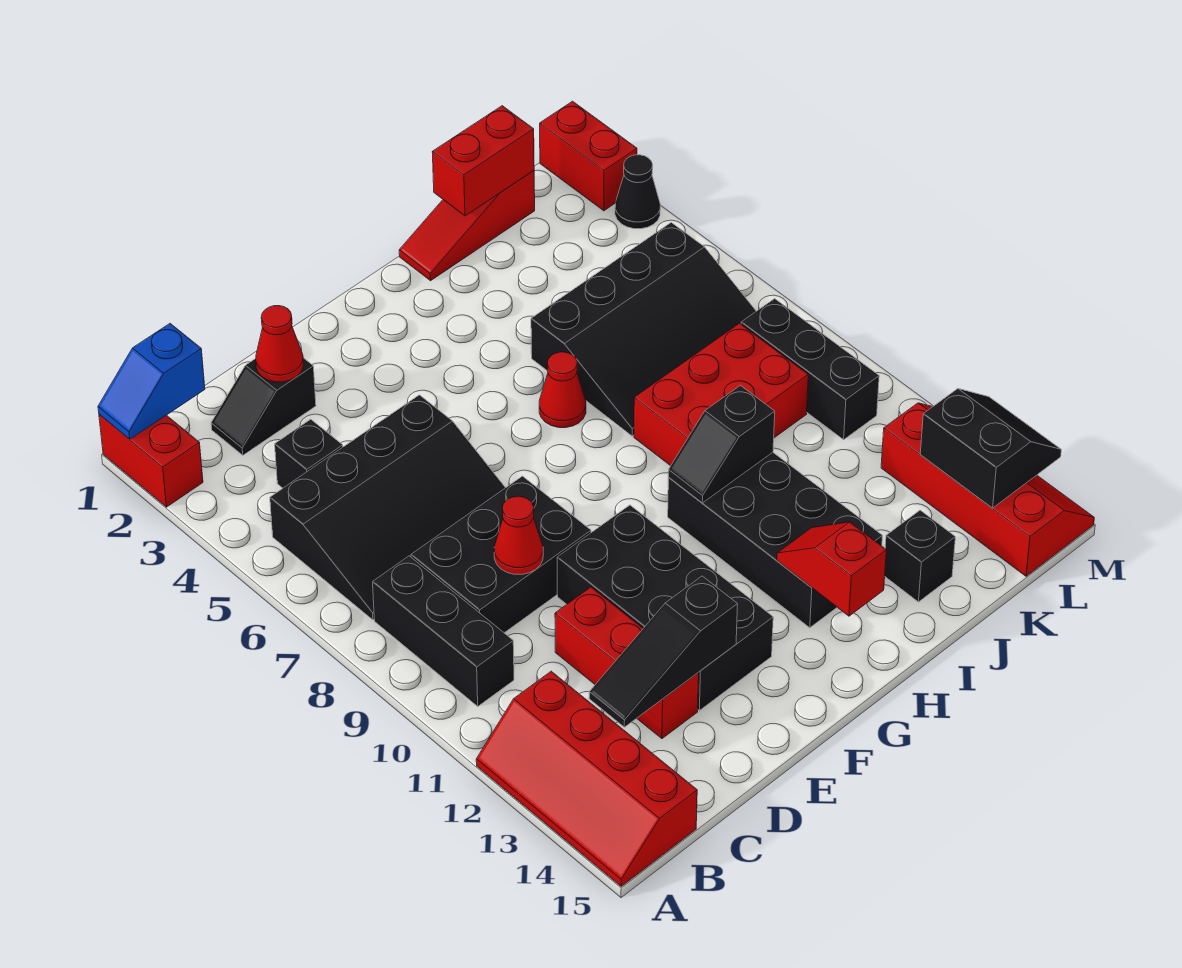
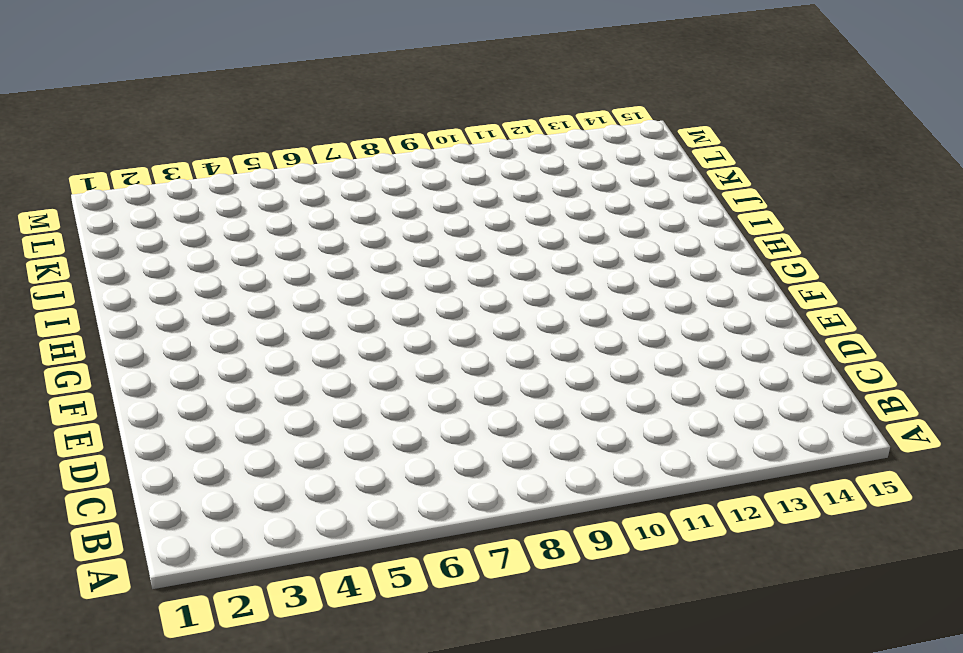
none -> red 1x2 brick [99,414,203,507]
none -> red 2x4 slope [476,671,697,886]
none -> black 3x4 slope [270,395,505,620]

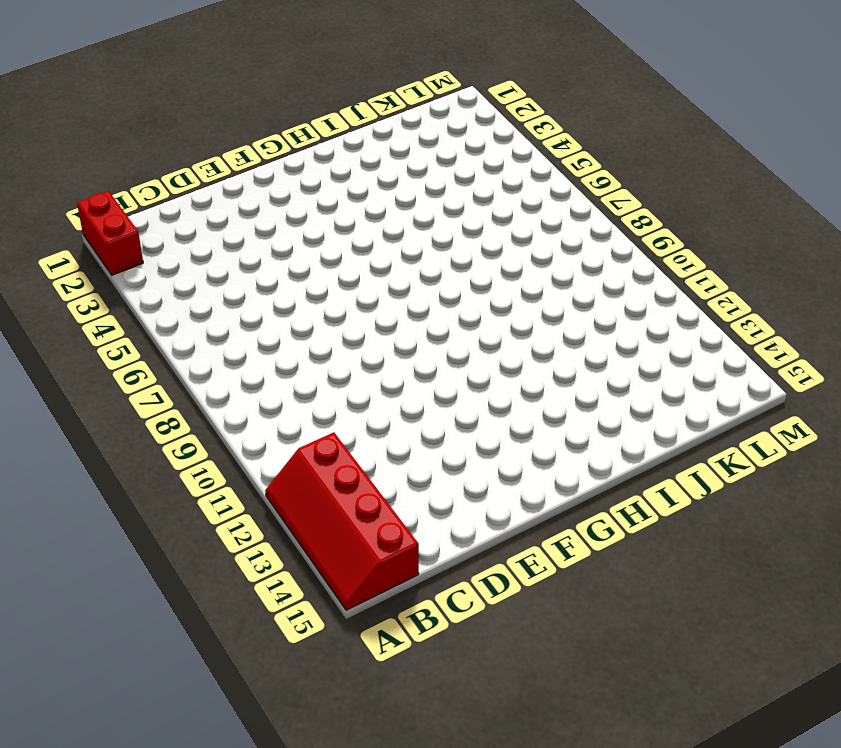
none -> black 3x4 slope [270,395,505,620]
none -> black 1x3 brick [373,556,514,706]
none -> black 1x2 slope [211,358,316,455]

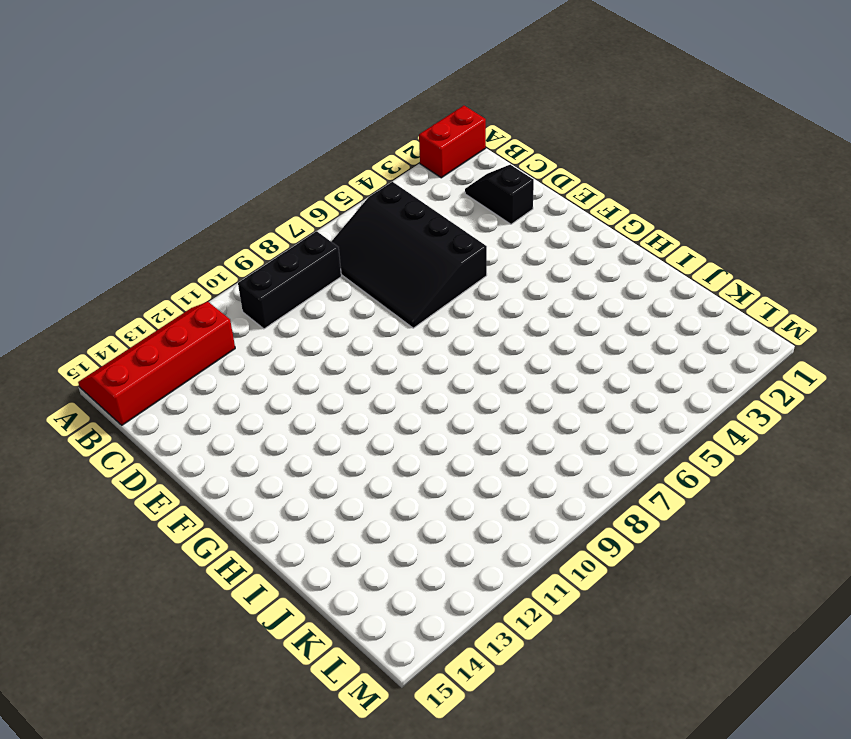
none -> black 1x1 brick [275,419,343,488]
none -> black 2x3 brick [411,476,591,633]
none -> red 1x3 brick [555,587,699,739]

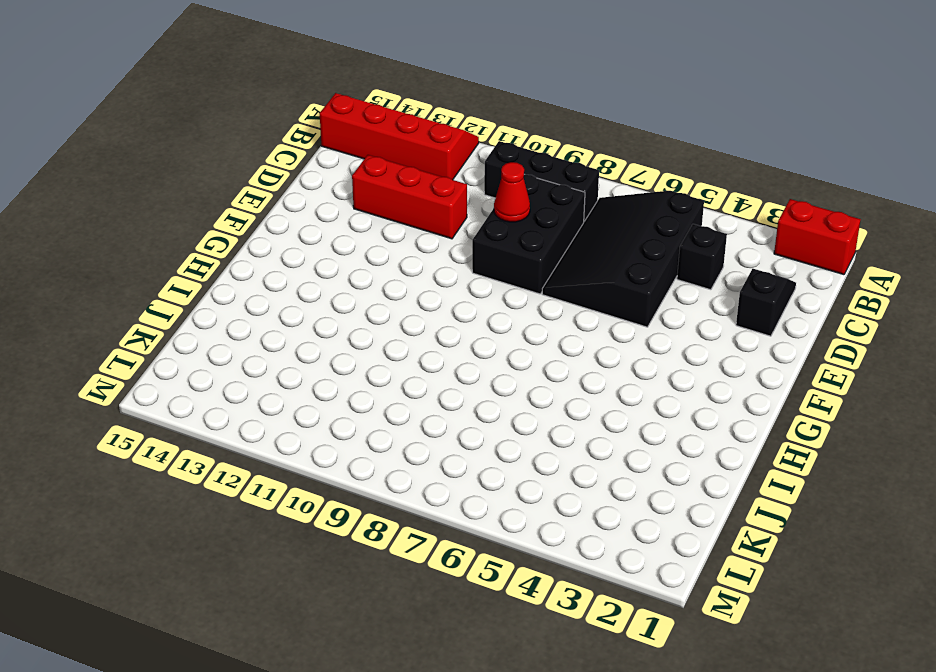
none -> black 2x4 brick [557,505,773,710]
none -> red 1x1 cone [539,352,586,428]
none -> black 2x4 brick [668,452,882,628]

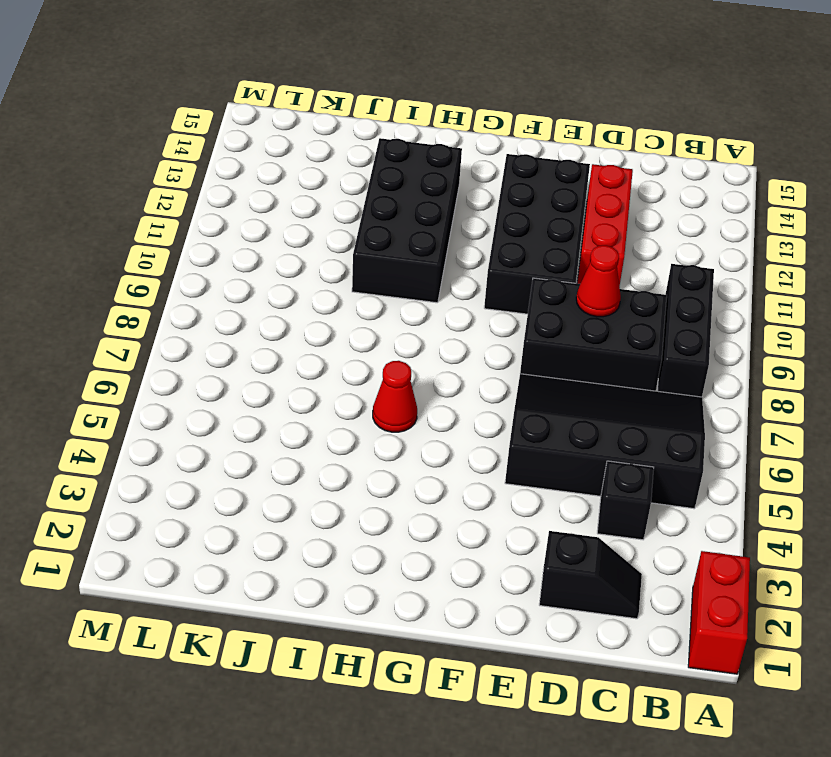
none -> red 2x4 slope [476,671,697,886]
none -> red 1x3 slope [399,171,535,281]
none -> black 3x4 slope [531,223,756,436]

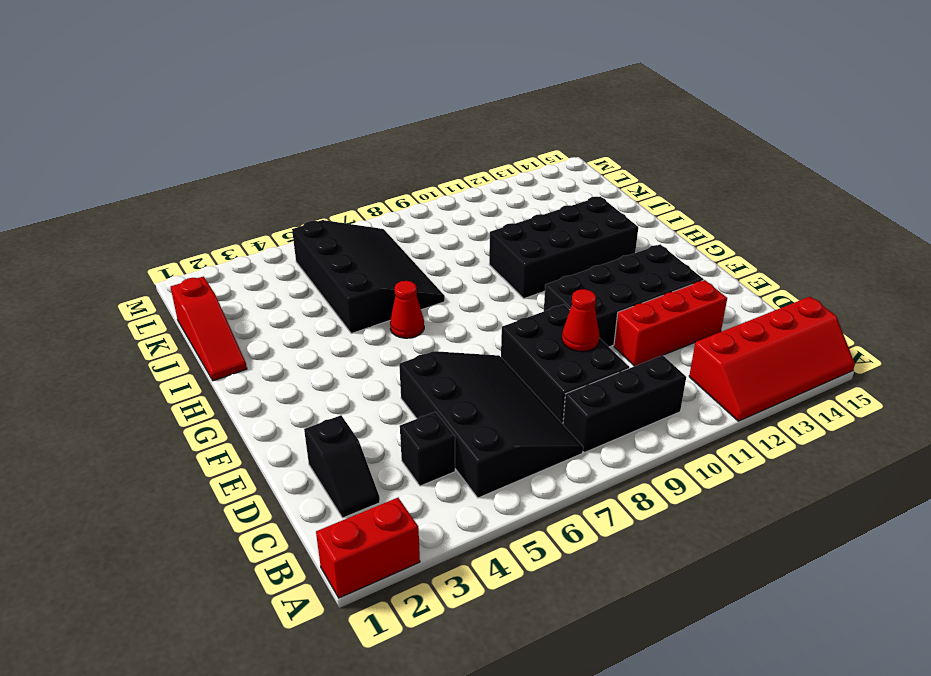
none -> red 2x3 brick [634,323,808,466]
none -> black 1x1 brick [885,510,955,602]
none -> black 1x3 brick [741,299,879,440]

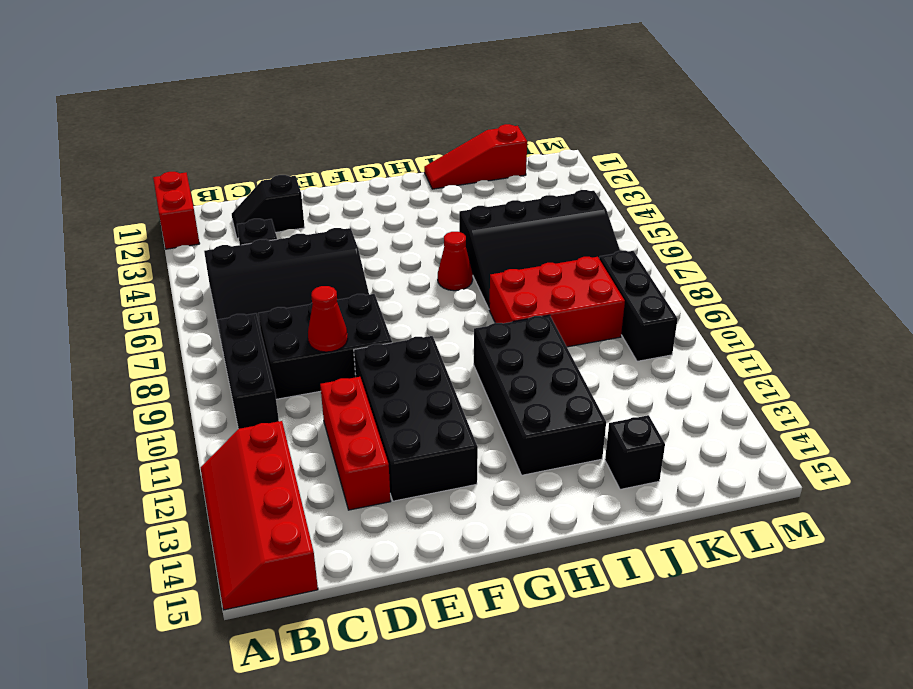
none -> red 2x4 slope [881,403,1094,576]
none -> red 1x2 brick [540,101,637,211]
none -> black 1x1 cone [615,155,660,229]

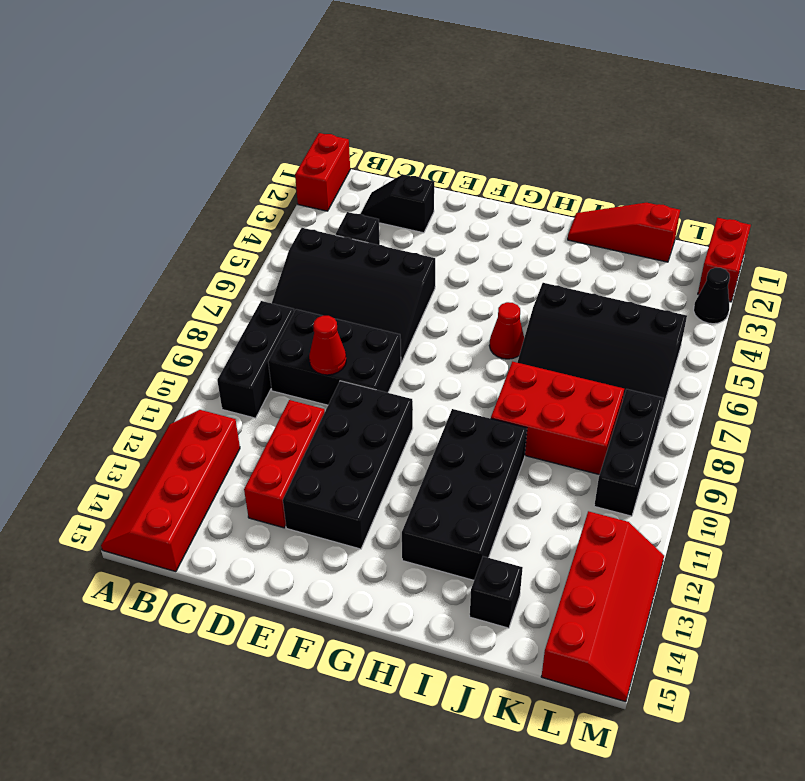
none -> blue 1x2 slope [98,324,205,439]
none -> black 1x3 slope [589,576,738,727]
none -> red 1x1 cone [256,306,304,382]

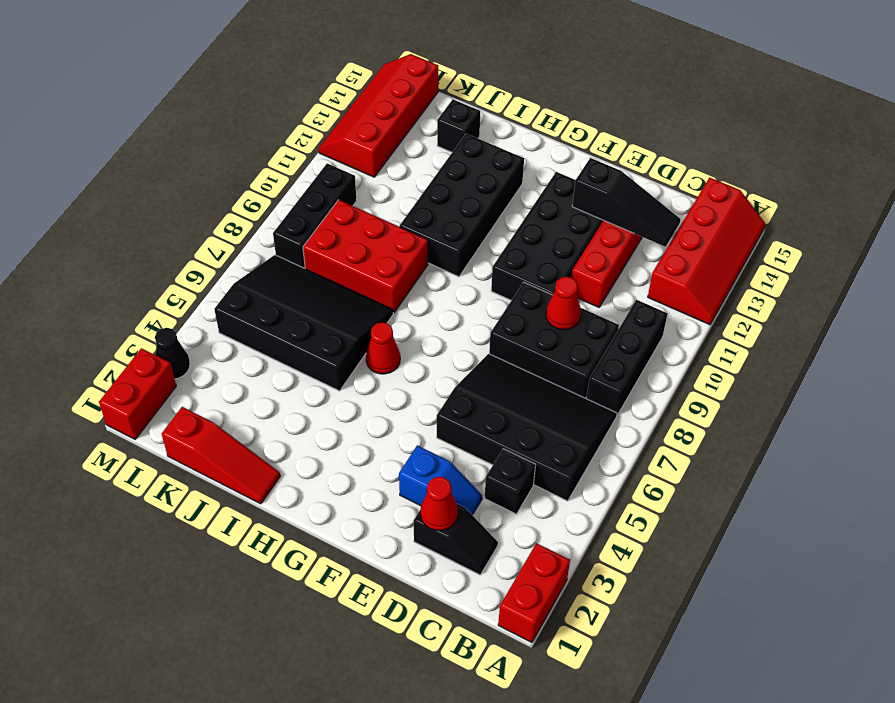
blue 1x2 slope [399,445,482,515] -> blue 1x2 slope moved to [98,324,205,439]
none -> black 1x2 slope [668,385,775,503]
none -> red 1x2 slope [777,522,886,616]
none -> red 1x2 brick [432,106,534,216]

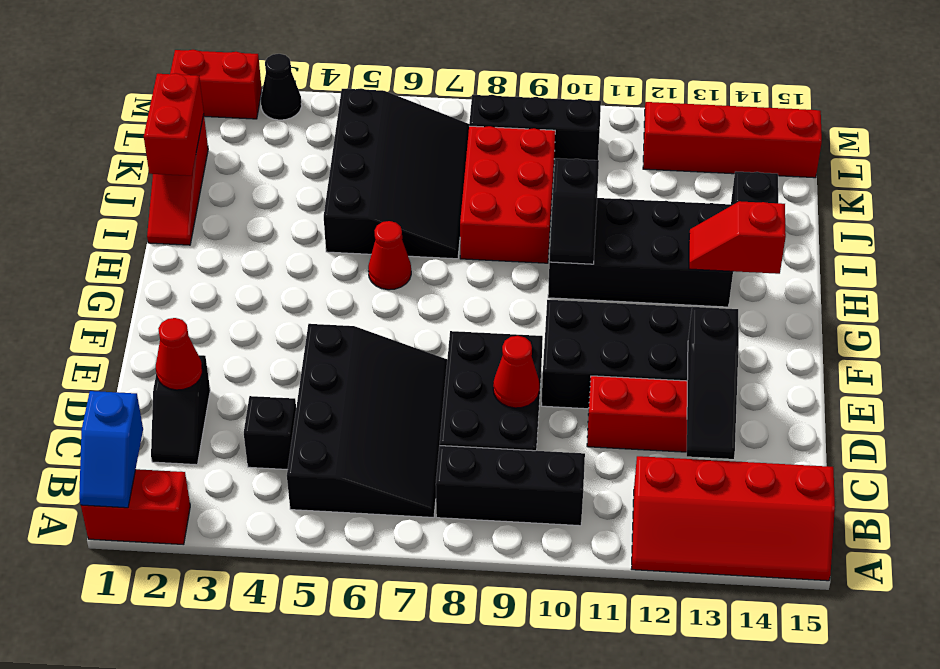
none -> black 2x2 slope [920,389,1061,508]

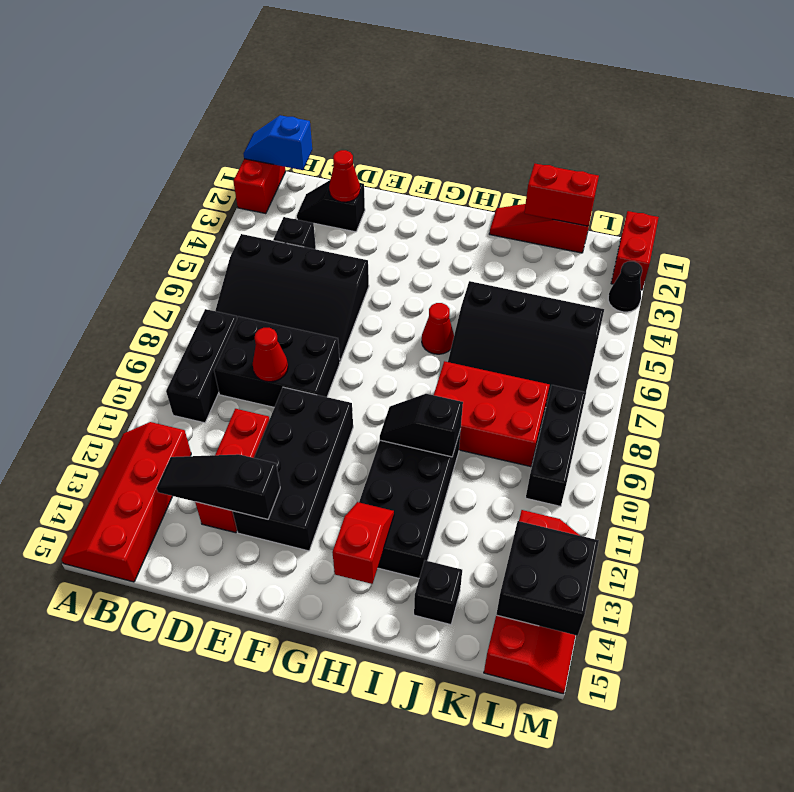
black 2x2 brick [496,521,599,636] -> black 2x2 slope [920,389,1061,508]

